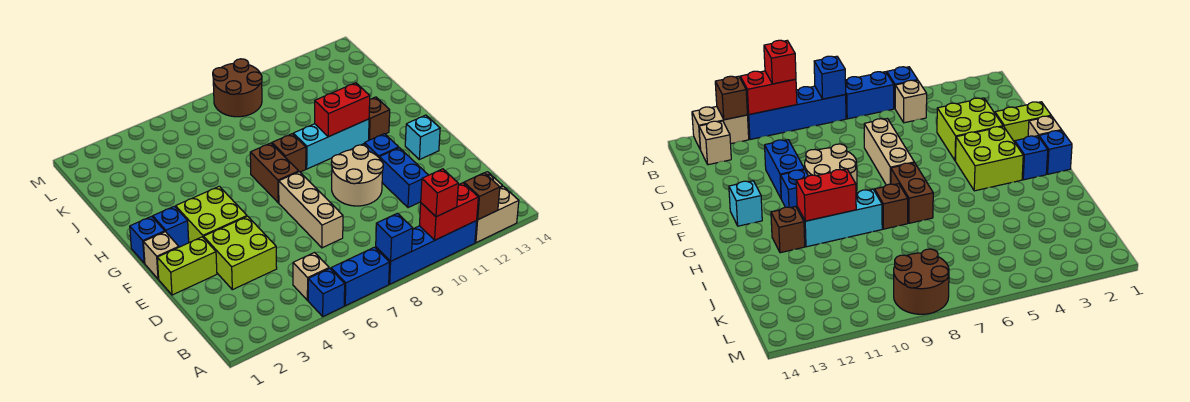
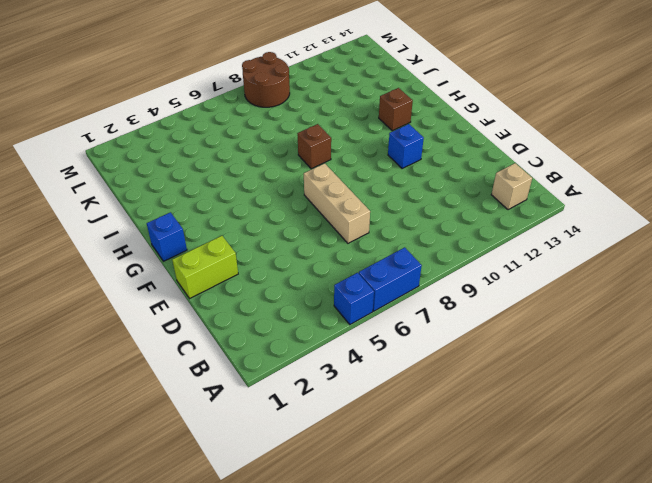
none -> blue 1x4 brick [376,221,477,284]
none -> tan 1x2 brick [475,186,519,243]
none -> tan 1x1 brick [293,253,329,300]

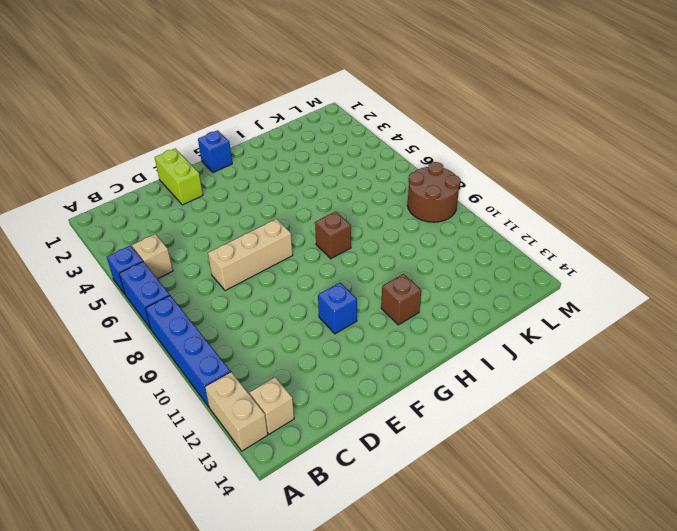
none -> lime 2x2 brick [204,216,277,290]
none -> blue 1x2 brick [379,148,428,208]
none -> tan 2x2 round brick [331,145,383,206]

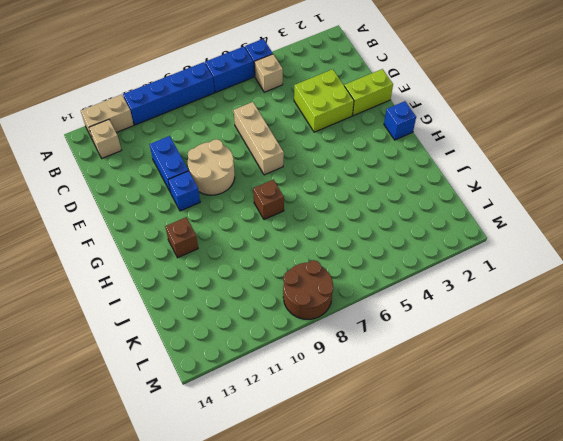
none -> tan 1x1 brick [143,232,179,279]
none -> lime 2x2 brick [176,186,247,243]
none -> cyan 1x1 brick [405,115,440,160]

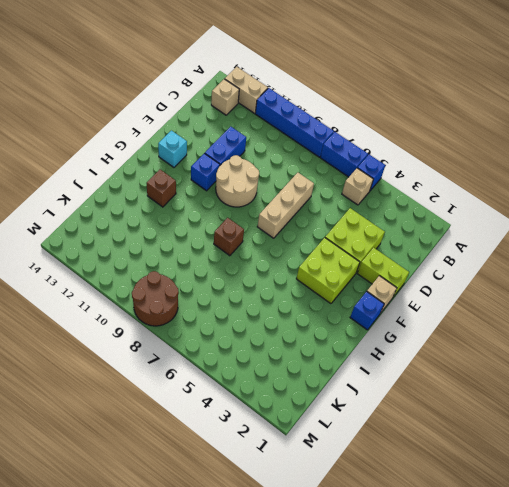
none -> blue 1x1 brick [153,206,189,247]
none -> brown 1x2 brick [250,143,299,203]
none -> cyan 1x3 brick [293,119,369,169]

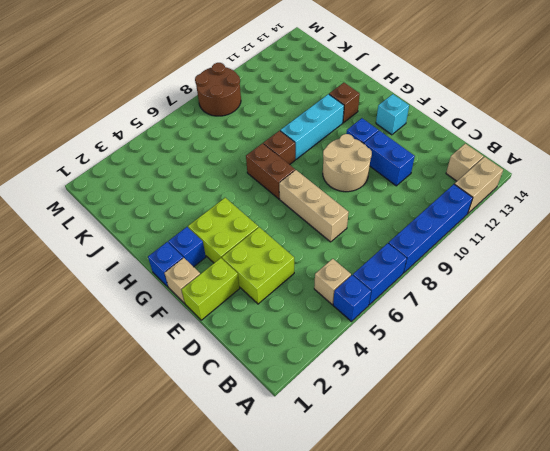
none -> blue 1x1 brick [376,213,413,261]
none -> red 1x2 brick [419,183,478,240]
none -> brown 1x1 brick [464,173,500,220]

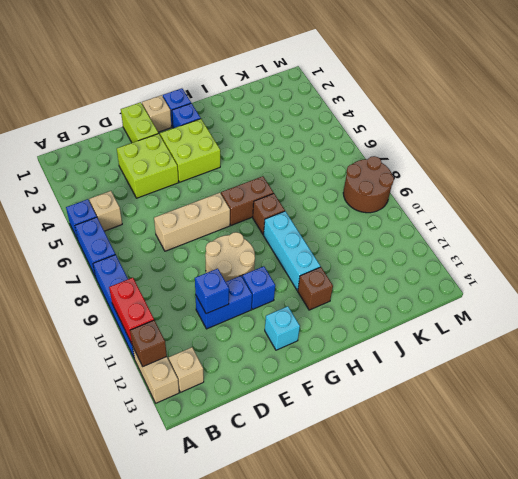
blue 1x1 brick [195,269,229,314] -> blue 1x1 brick moved to [376,213,413,261]
none -> red 1x2 brick [315,83,370,137]
none -> red 1x1 brick [421,169,458,217]

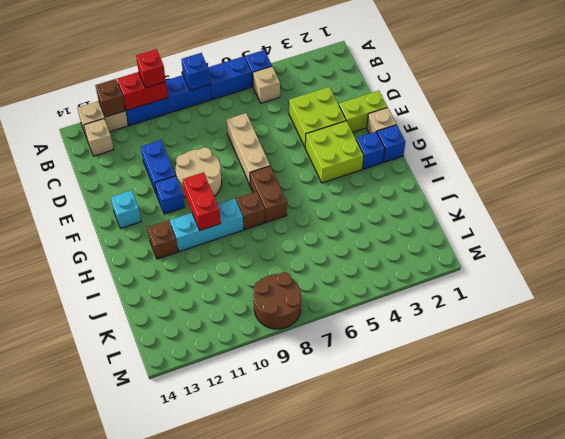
red 1x2 brick [183,172,221,231] -> red 1x2 brick turned to [315,83,370,137]

